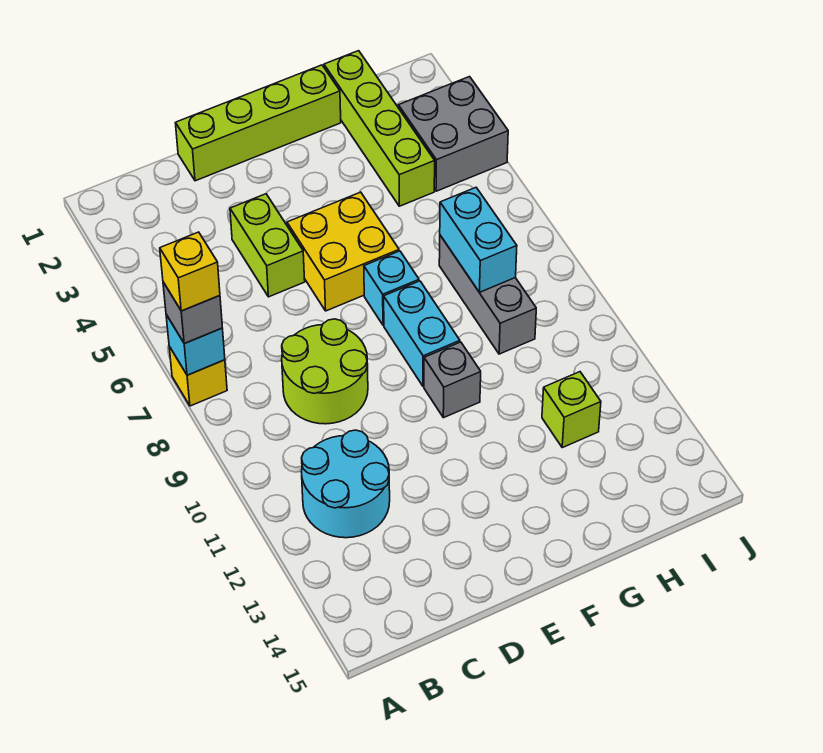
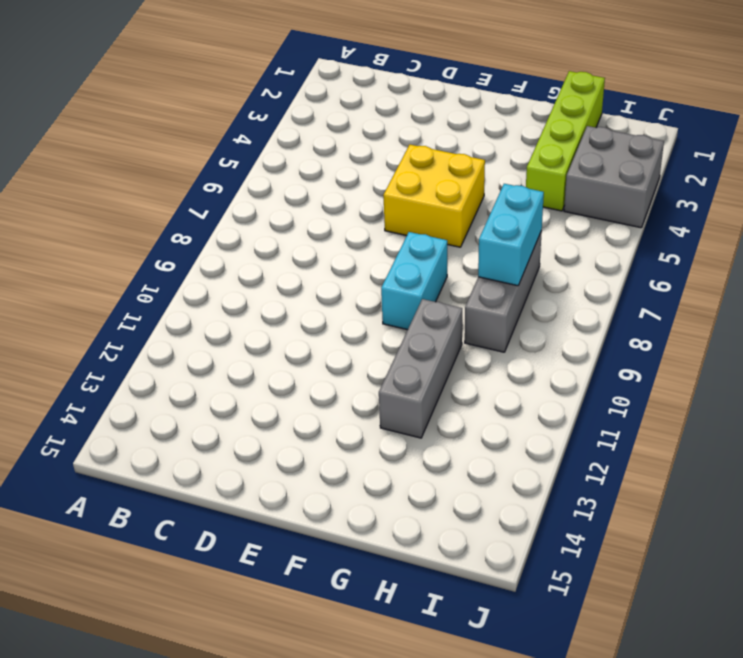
grey 1x3 brick [379,299,462,438] -> none
none -> yellow 1x1 brick [169,347,227,406]
none -> cyan 2x2 round brick [301,430,390,538]
none -> lime 2x2 round brick [282,319,368,424]

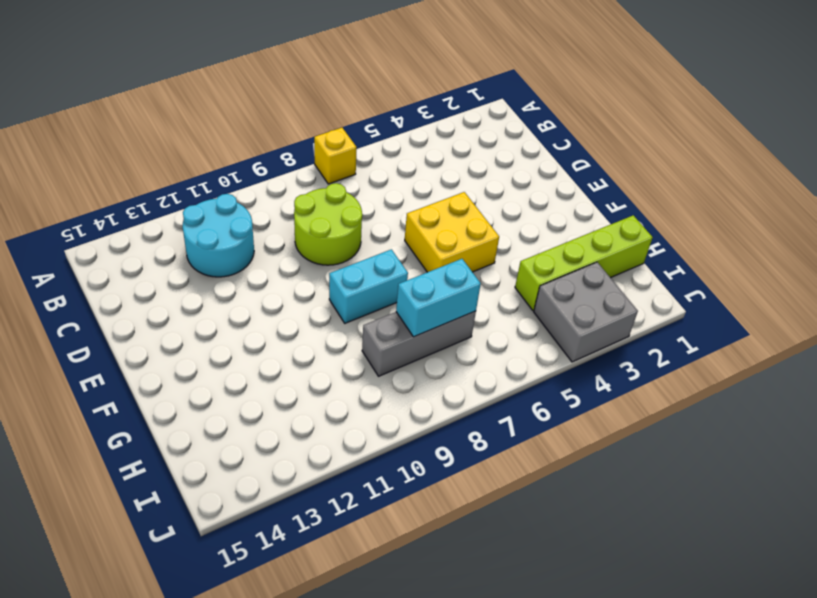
none -> lime 1x4 brick [176,65,341,181]
none -> lime 1x2 brick [230,194,305,297]
none -> cyan 1x1 brick [364,251,419,325]

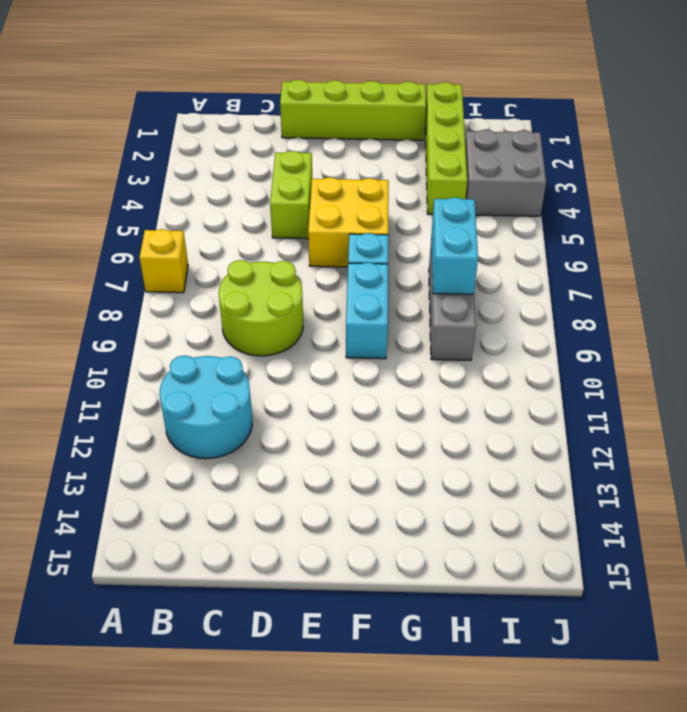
none -> grey 1x1 brick [424,342,481,418]
none -> lime 1x1 brick [542,372,601,448]
none -> cyan 1x1 brick [166,315,225,375]

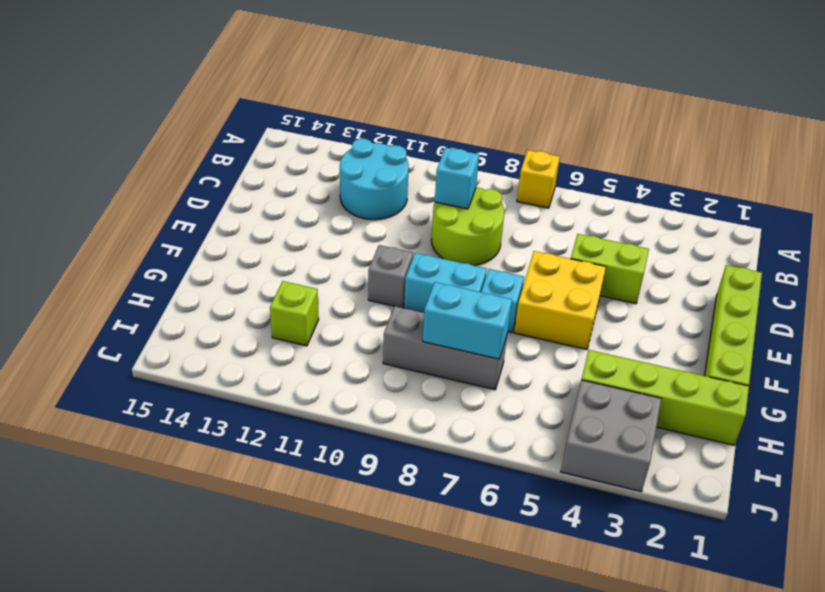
cyan 1x1 brick [435,148,479,209] -> cyan 1x1 brick moved to [166,315,225,375]
none -> grey 1x1 brick [163,282,222,343]
none -> yellow 1x1 brick [160,232,220,311]

